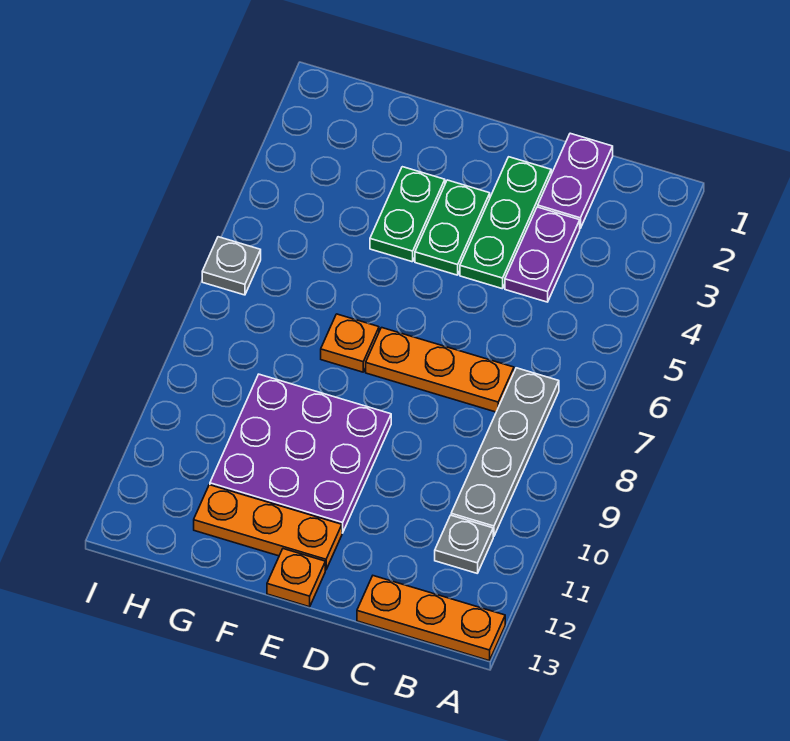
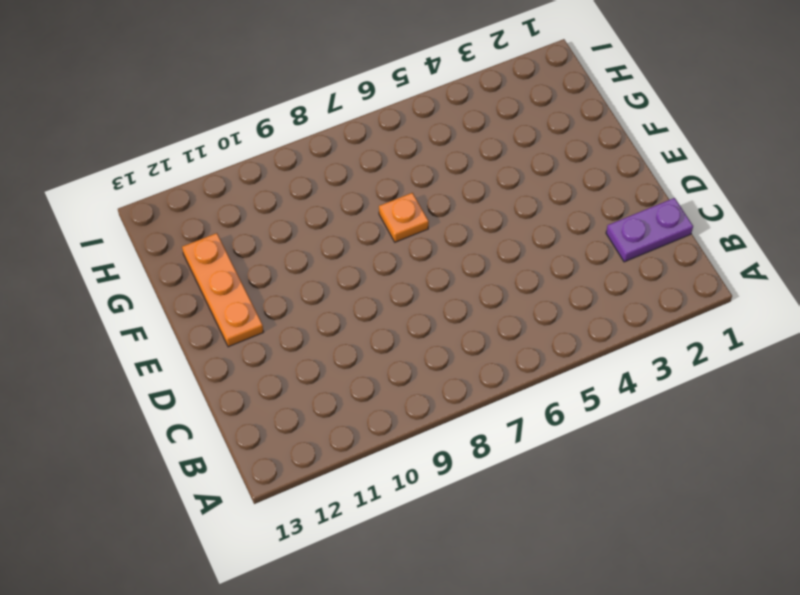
none -> orange 1x3 plate [357,576,505,661]
none -> grey 1x4 plate [451,368,559,537]
none -> grey 1x1 plate [435,515,493,573]

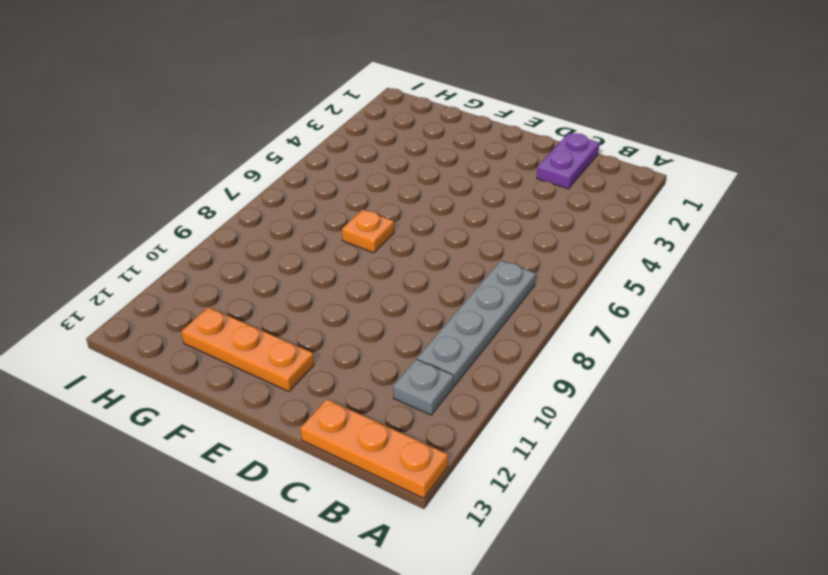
none -> purple 1x2 plate [505,207,580,302]
none -> orange 1x3 plate [366,328,514,412]
none -> green 1x3 plate [460,157,551,289]

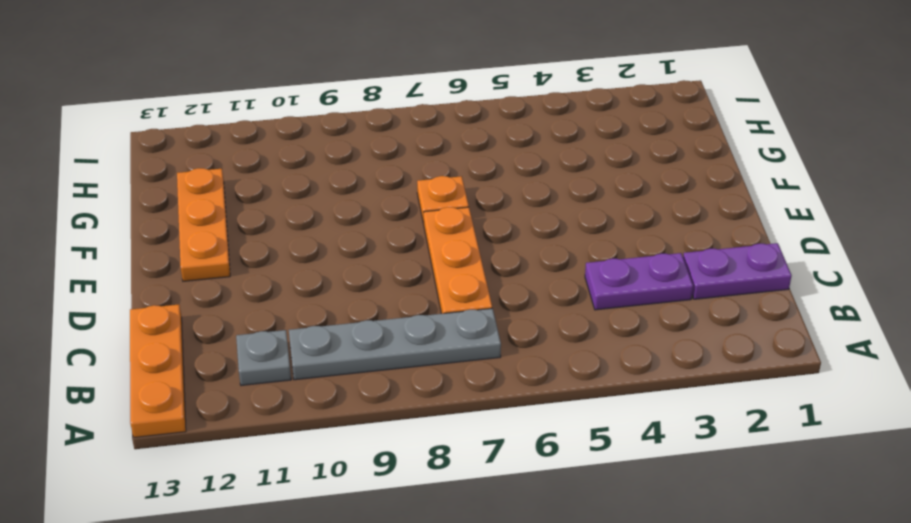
none -> green 1x3 plate [460,157,551,289]
none -> green 1x2 plate [415,180,490,275]
none -> purple 3x3 plate [210,374,391,533]

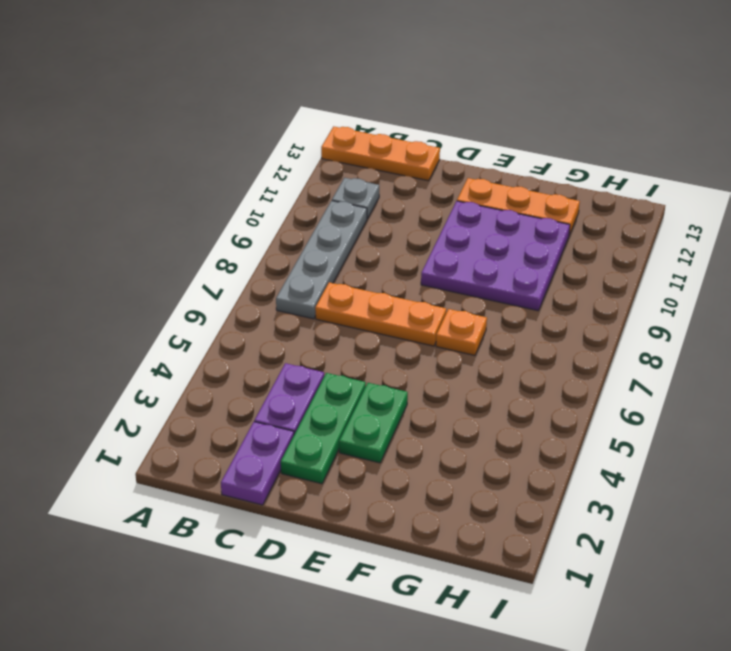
none -> orange 1x1 plate [267,549,325,607]
none -> green 1x2 plate [370,167,445,262]
none -> grey 1x1 plate [202,237,261,295]

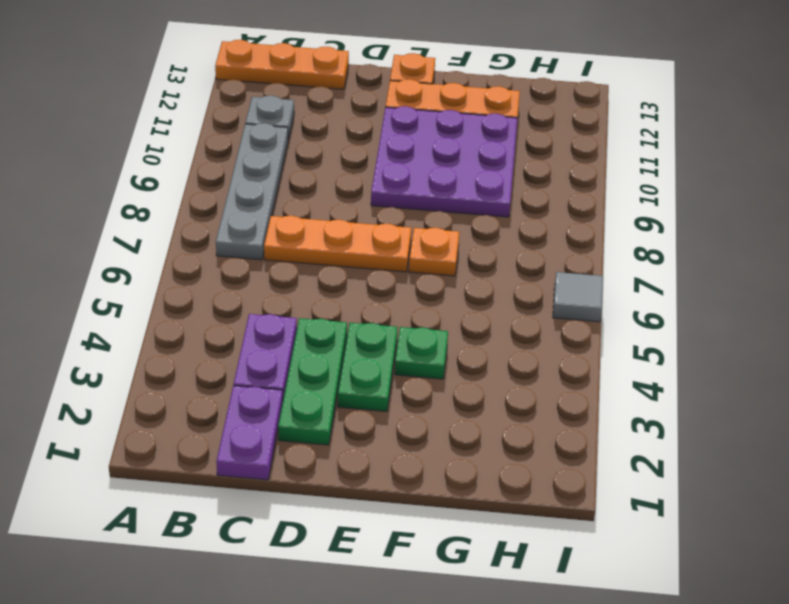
green 1x1 plate [395,327,448,379] -> green 1x2 plate [370,167,445,262]
grey 1x1 tile [553,272,603,322] -> grey 1x1 plate [202,237,261,295]

